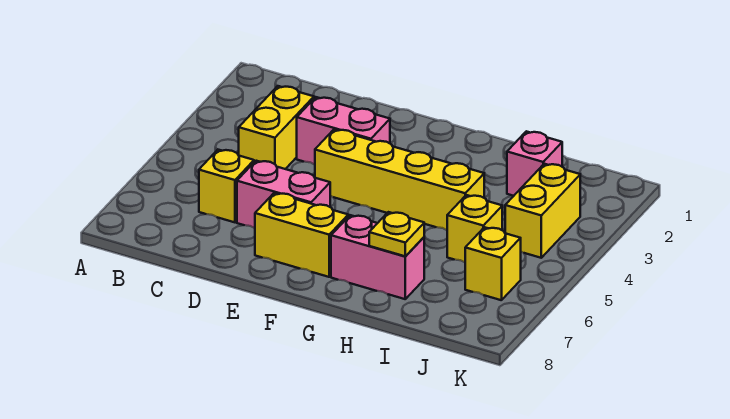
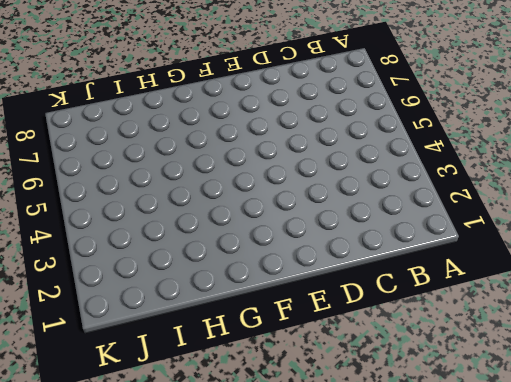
none -> yellow 1x2 brick [239,86,314,169]
none -> yellow 1x1 brick [199,150,254,222]
none -> pink 1x2 brick [297,97,390,165]

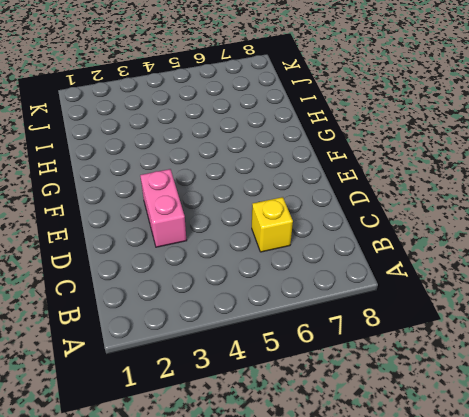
none -> yellow 1x2 brick [239,86,314,169]
none -> pink 1x2 brick [237,161,330,228]
none -> yellow 1x4 brick [315,129,484,230]

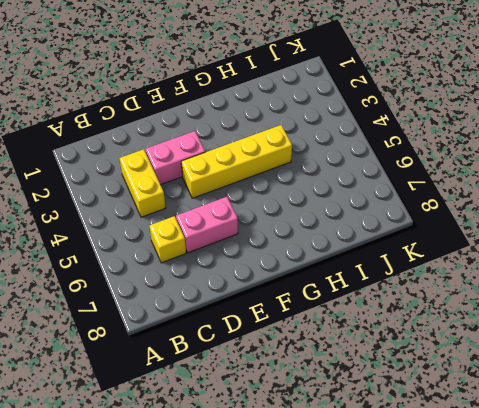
none -> yellow 1x2 brick [255,193,348,277]
none -> pink 1x2 brick [331,215,424,299]
none -> pink 1x1 brick [507,131,562,196]

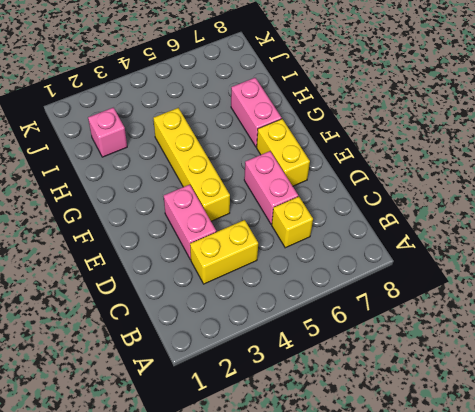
none -> yellow 1x1 brick [447,195,502,262]
none -> yellow 1x2 brick [505,164,580,258]
none -> yellow 1x1 brick [465,227,521,300]

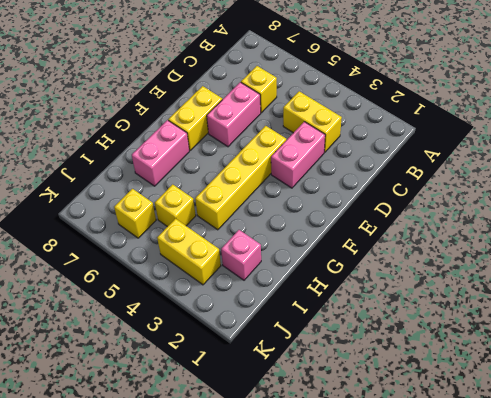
none -> yellow 1x1 plate [369,212,424,256]

